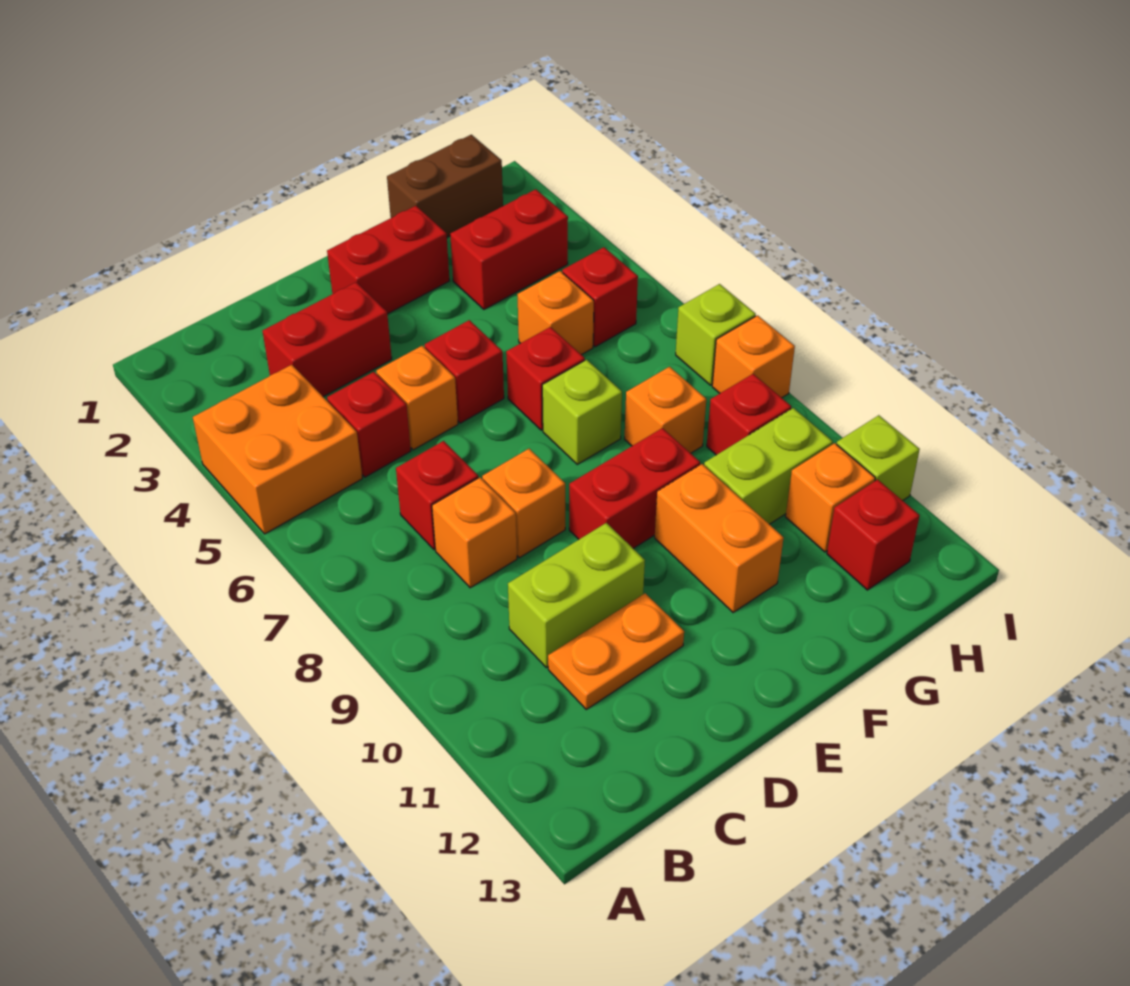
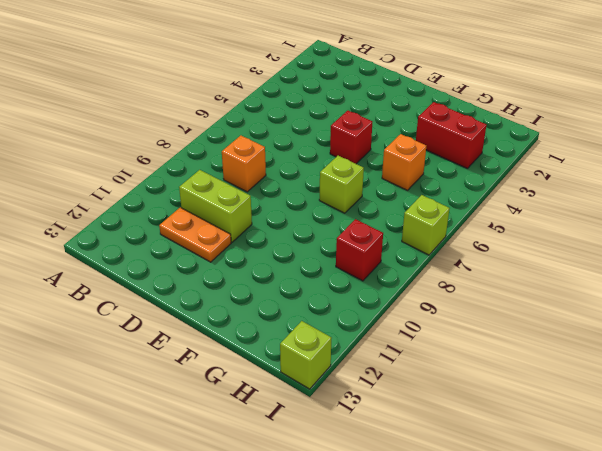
lime 1x1 brick [280,321,331,389] -> lime 1x1 brick moved to [837,415,920,500]
none -> orange 2x2 brick [193,365,362,534]
none -> red 1x2 brick [263,282,392,397]
none -> red 1x1 brick [327,372,411,477]

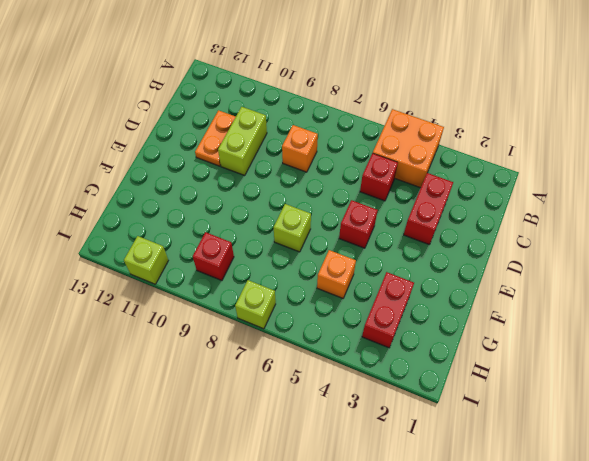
none -> red 1x1 brick [396,441,478,550]
none -> orange 1x1 brick [376,346,458,450]
none -> orange 1x1 brick [482,449,565,558]

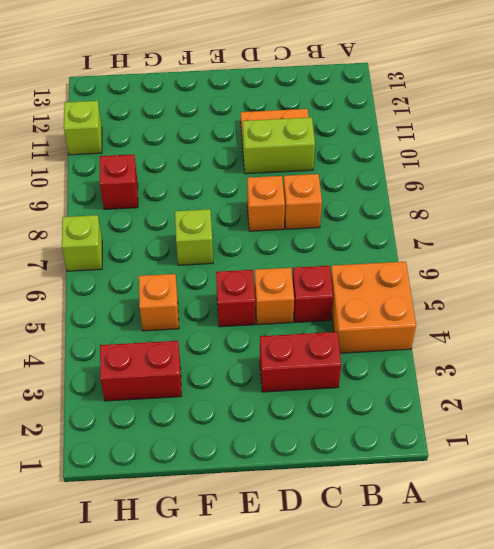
none -> red 1x1 brick [396,441,478,550]
none -> red 1x2 brick [327,206,449,314]
none -> red 1x2 brick [569,428,700,548]

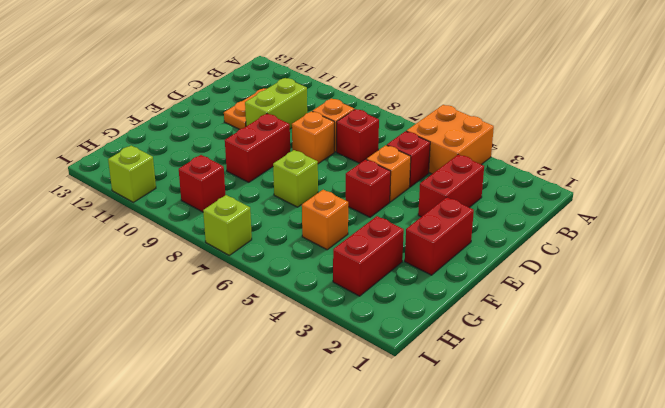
none -> red 1x1 brick [506,327,585,430]
none -> orange 1x2 brick [655,464,784,613]
none -> brown 1x2 brick [387,135,503,237]

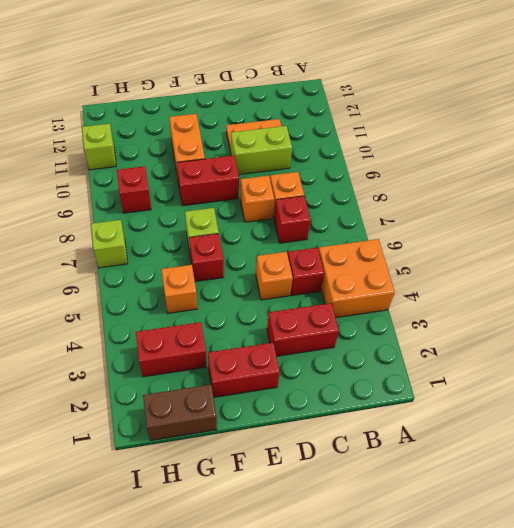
none -> red 1x1 brick [425,320,504,423]
none -> orange 1x1 brick [625,367,706,453]
none -> lime 1x2 brick [704,408,833,524]

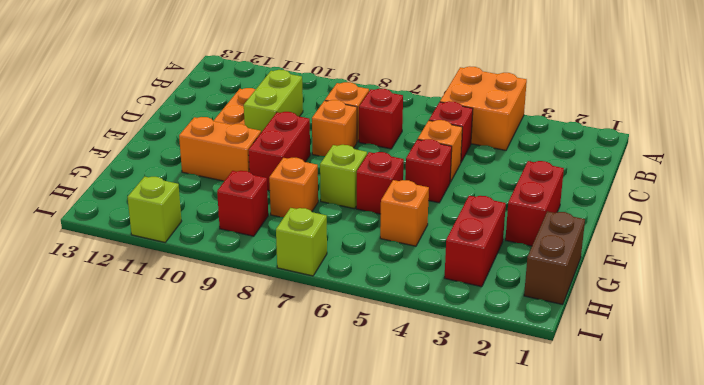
none -> red 1x2 brick [263,282,392,397]
none -> lime 1x2 brick [704,408,833,524]
none -> red 1x1 brick [562,247,638,347]

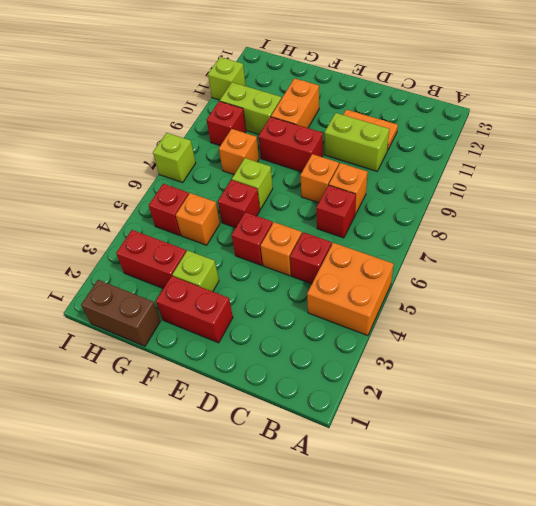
lime 1x1 brick [172,250,219,292] -> none
none -> red 1x2 brick [263,282,392,397]
none -> orange 1x1 brick [786,443,875,552]
none -> red 1x1 brick [827,480,920,590]

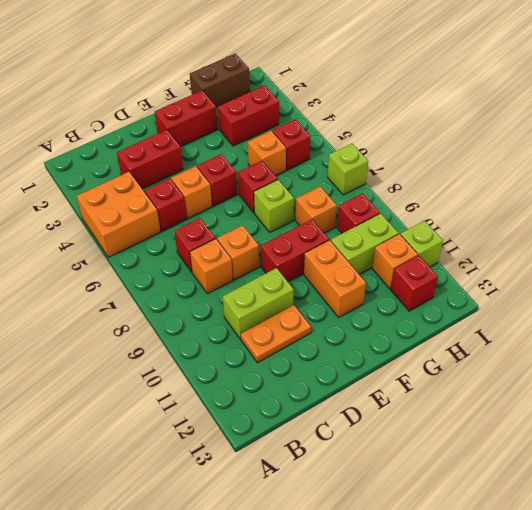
none -> orange 1x1 brick [712,315,795,398]

